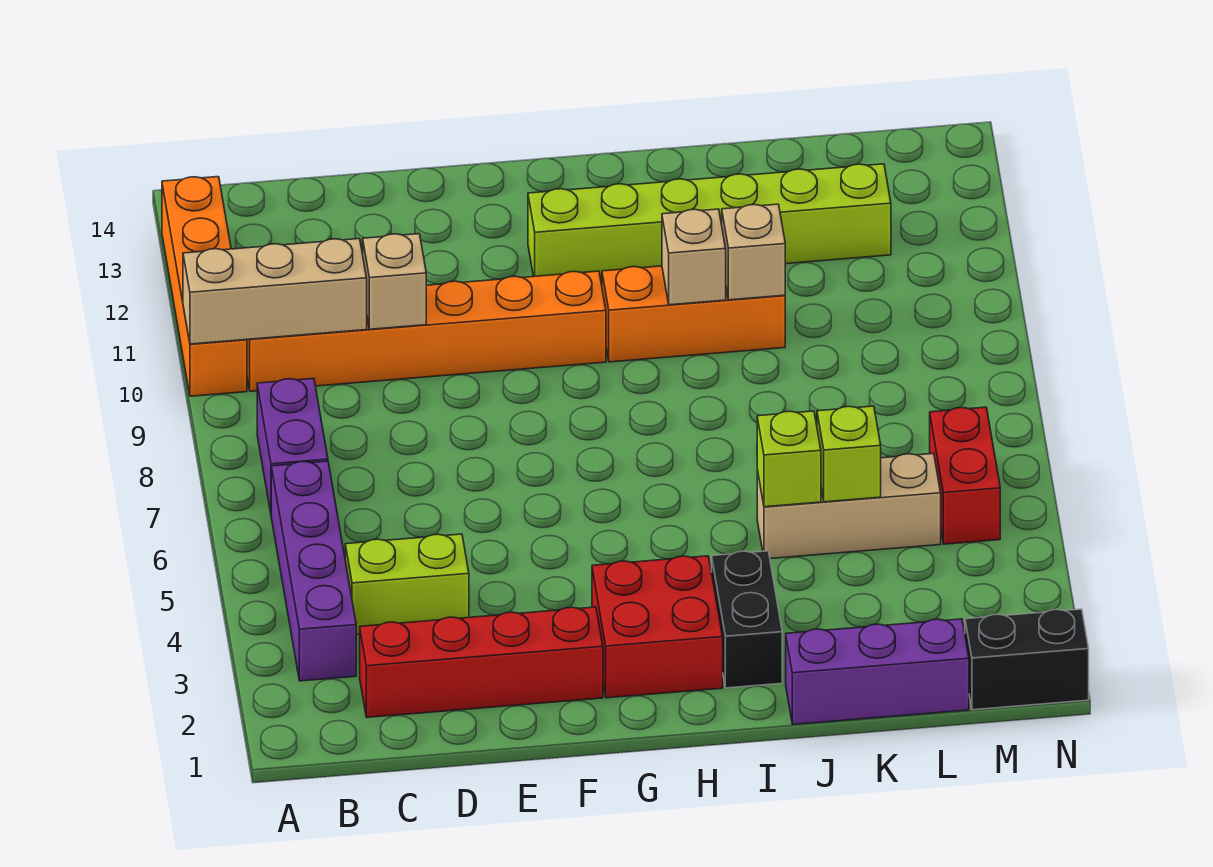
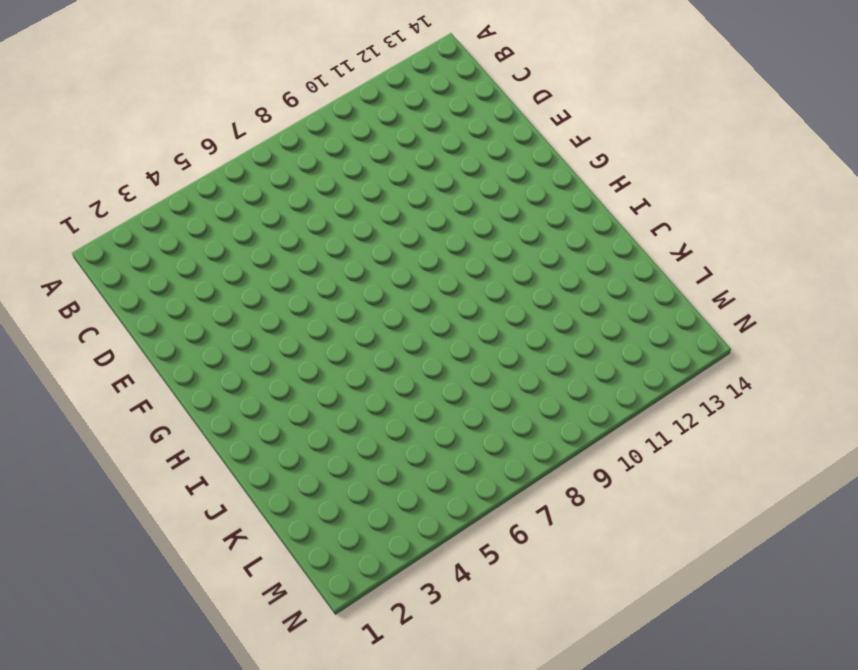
none -> orange 1x4 brick [162,177,247,396]
none -> purple 1x4 brick [271,461,356,681]
none -> purple 1x2 brick [257,378,328,512]

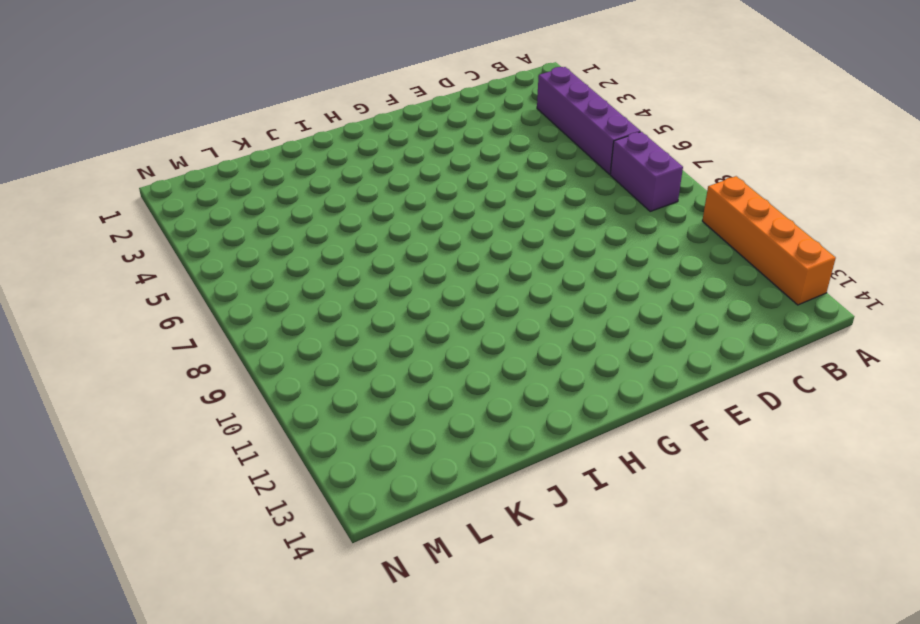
none -> orange 1x6 brick [247,271,606,391]
none -> red 1x4 brick [360,607,603,717]
none -> lime 1x2 brick [345,534,469,634]

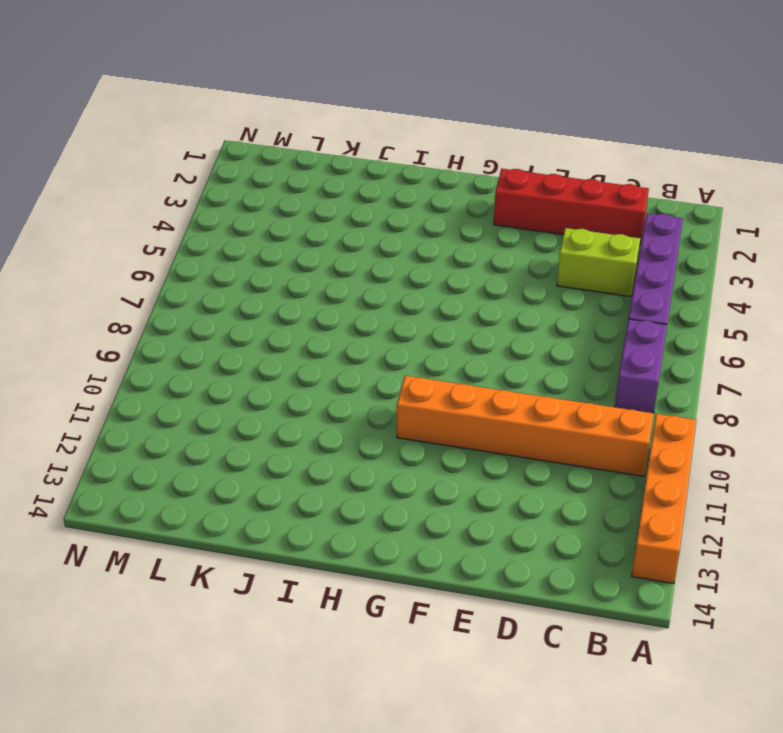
none -> red 2x2 brick [592,556,723,698]
none -> lime 1x6 brick [528,164,891,279]
none -> orange 1x3 brick [602,266,785,362]

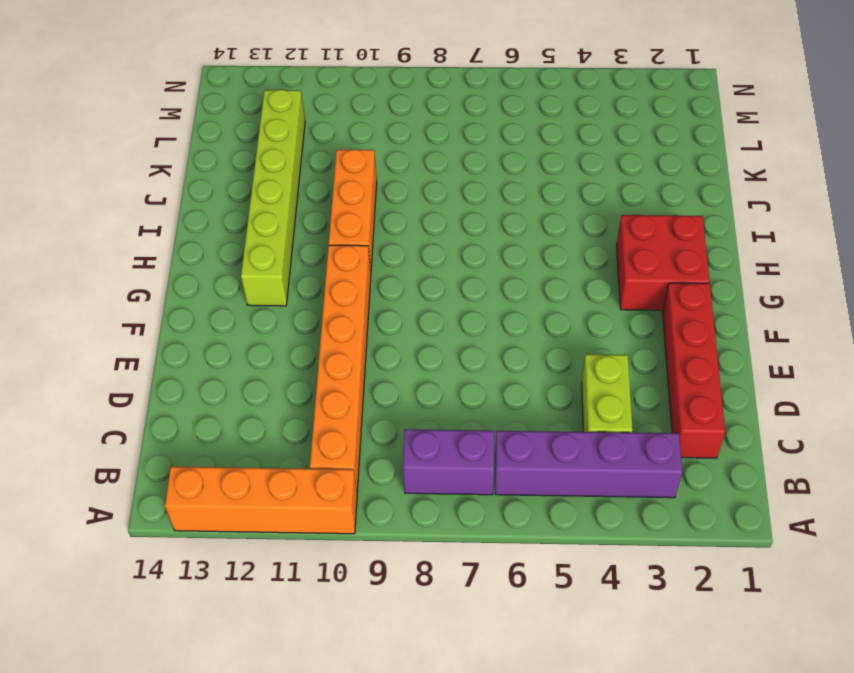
none -> black 1x2 brick [712,551,782,688]
none -> purple 1x3 brick [786,619,969,724]
none -> tan 1x3 brick [757,454,941,559]

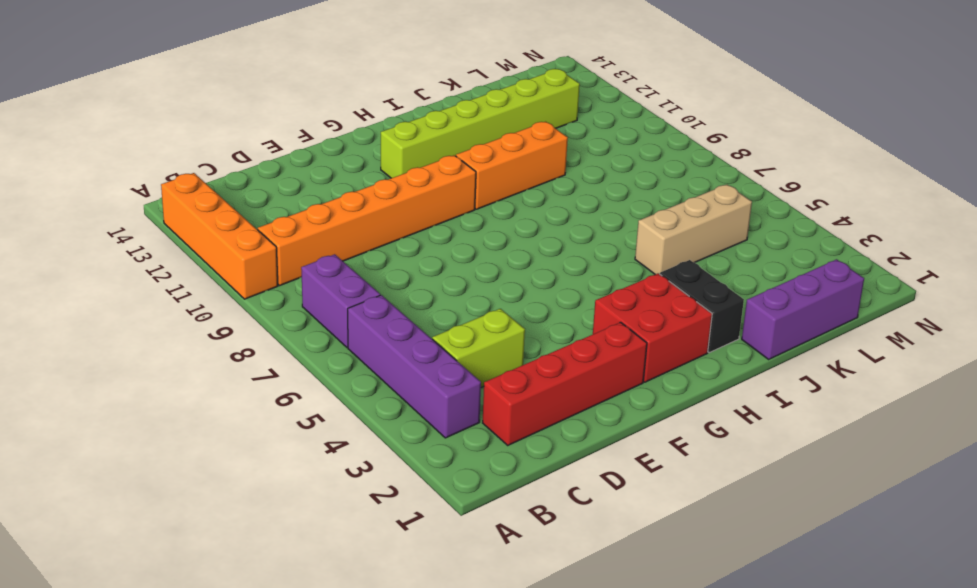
none -> black 1x2 brick [965,609,1089,710]
none -> red 1x2 brick [930,407,1000,544]
none -> tan 1x3 brick [183,239,367,344]

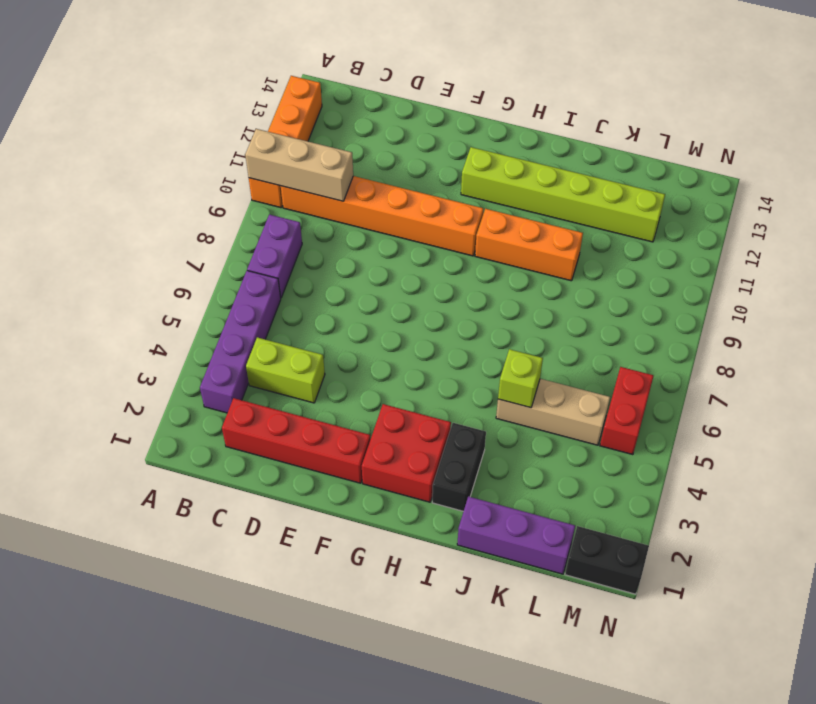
none -> tan 1x1 brick [363,234,426,329]
none -> tan 1x1 brick [662,209,726,305]
none -> tan 1x1 brick [722,204,785,300]

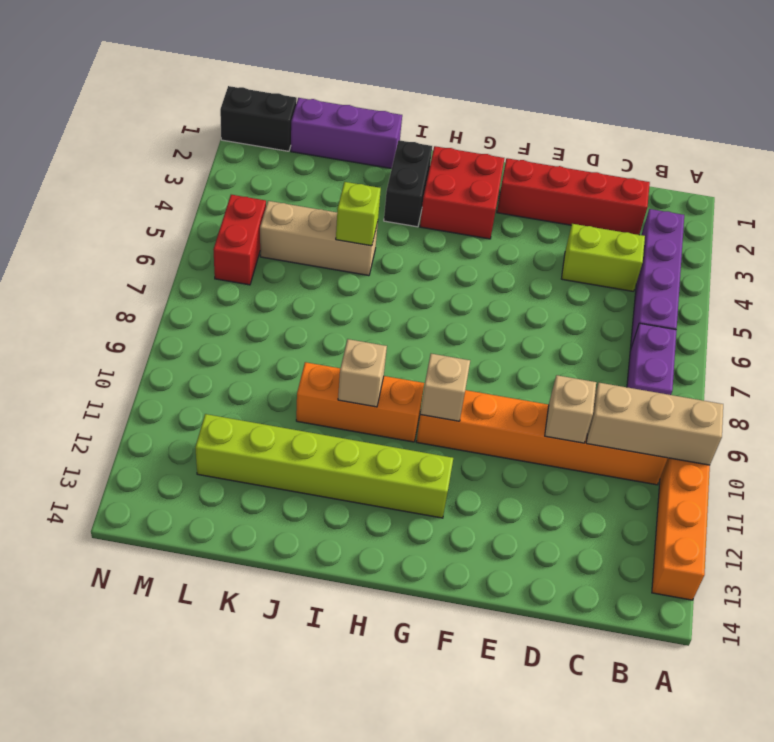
tan 1x1 brick [420,354,470,421] -> tan 1x1 brick moved to [722,204,785,300]
none -> lime 1x1 brick [817,406,881,502]

